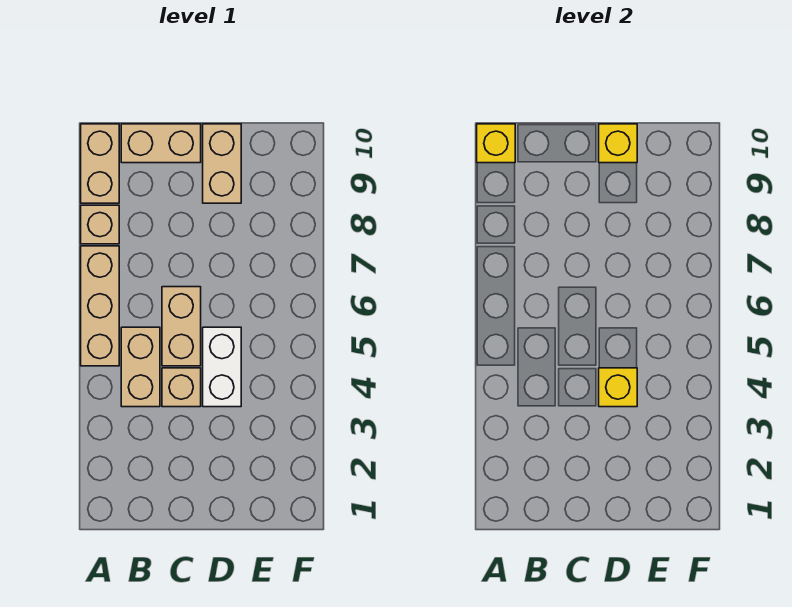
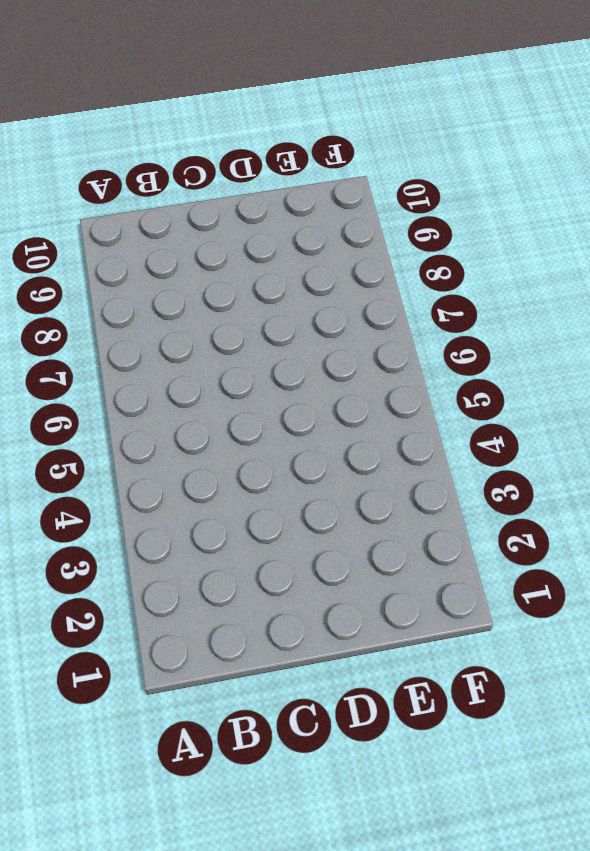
none -> tan 1x3 brick [81,246,119,366]
none -> tan 1x1 brick [81,205,119,244]
none -> tan 1x2 brick [81,124,119,203]

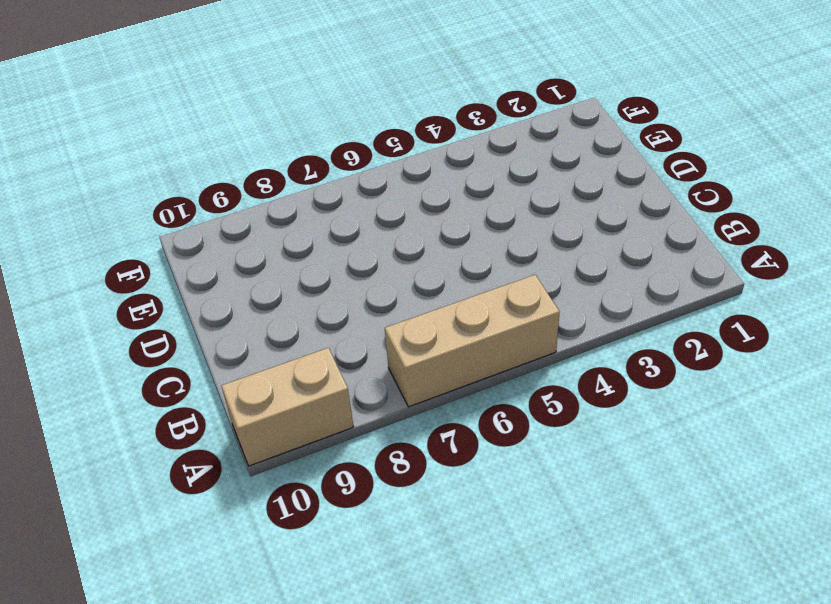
none -> tan 1x1 brick [81,205,119,244]
none -> tan 1x2 brick [121,327,160,407]
none -> tan 1x2 brick [121,124,201,163]

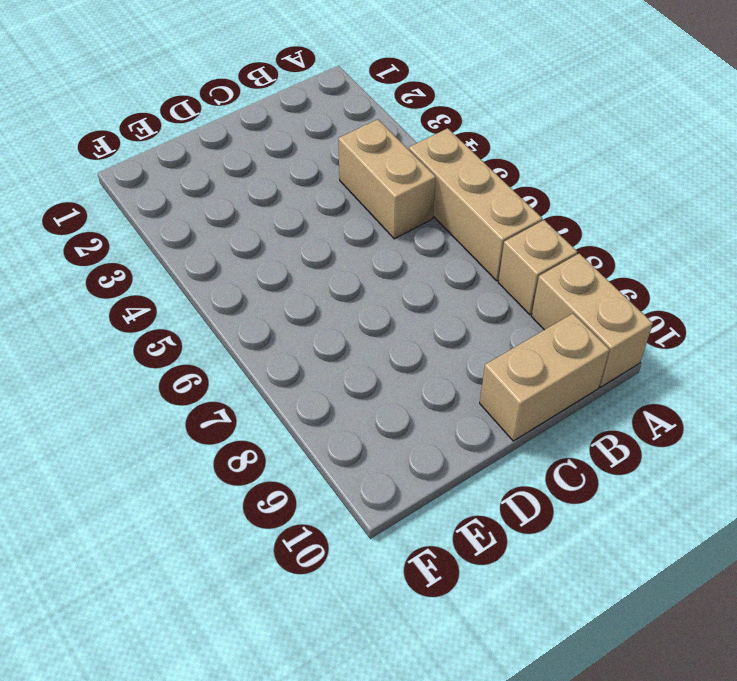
none -> tan 1x1 brick [162,368,201,407]
none -> tan 1x2 brick [162,287,201,366]
none -> white 1x2 brick [203,327,241,407]

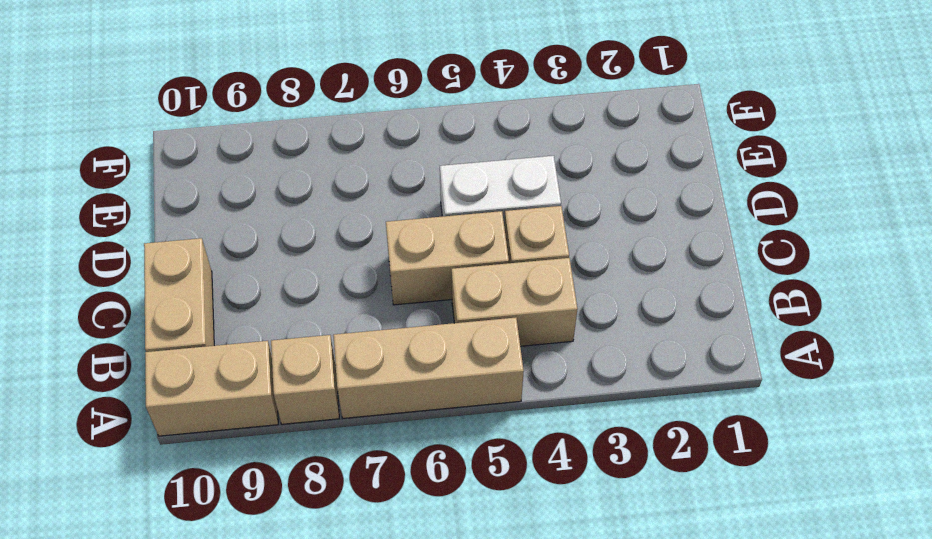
none -> tan 1x2 brick [203,124,241,203]
none -> yellow 1x1 brick [477,124,515,163]
none -> yellow 1x1 brick [599,368,637,407]

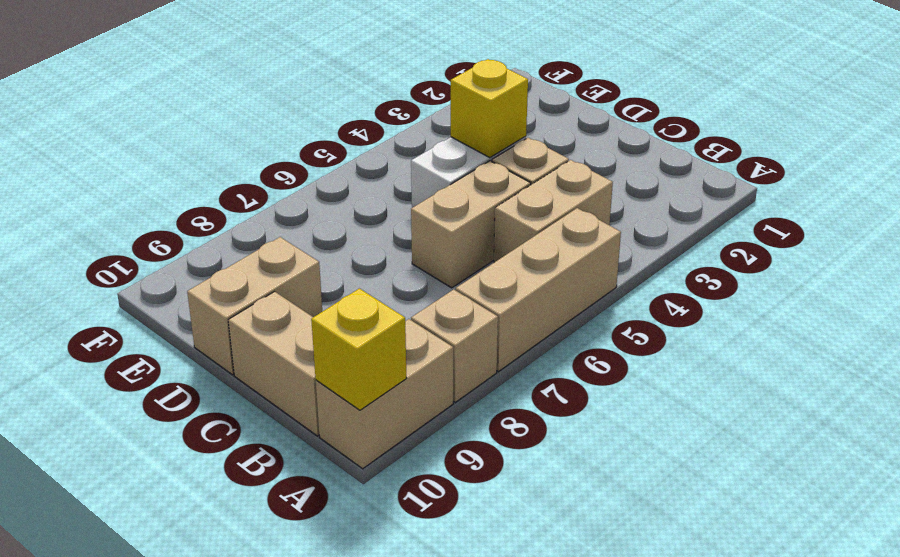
none -> yellow 1x1 brick [599,124,637,163]

